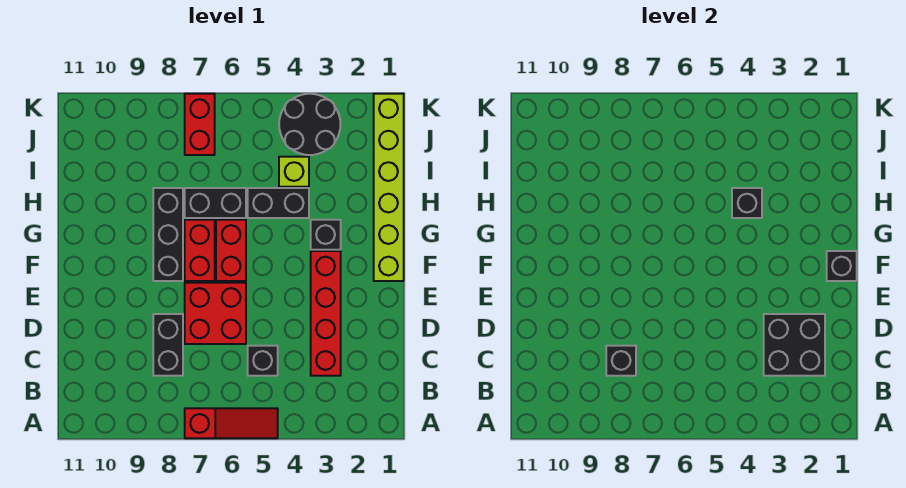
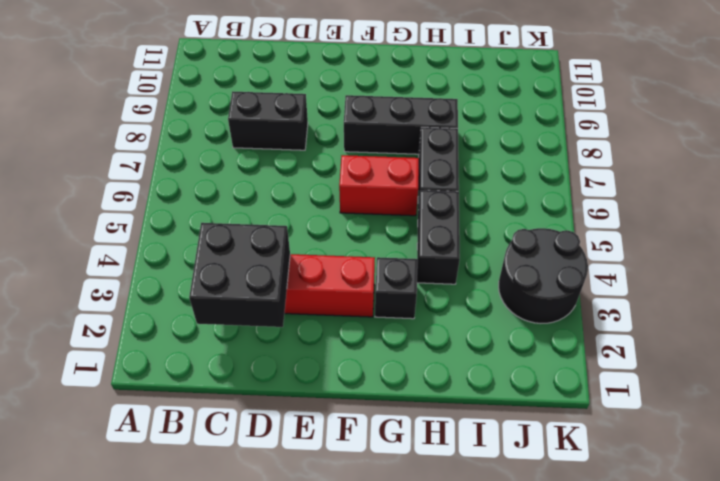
none -> red 1x3 slope [185,408,278,438]
none -> black 1x1 brick [248,346,278,376]
none -> red 2x2 brick [185,283,246,344]

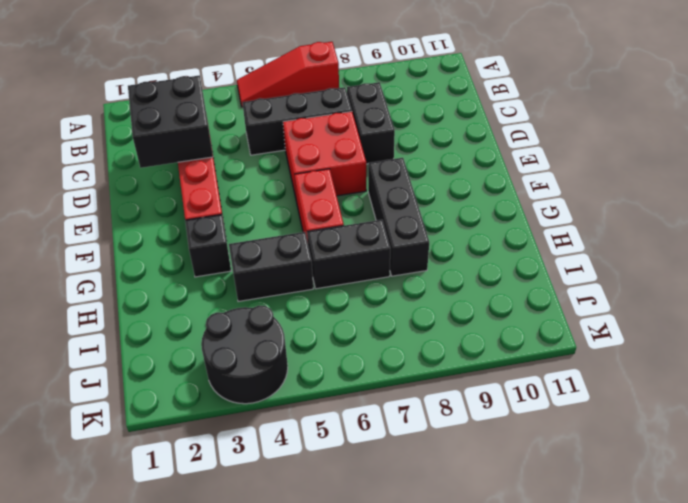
black 1x3 brick [242,87,352,155] -> black 1x1 brick [248,346,278,376]
none -> lime 1x6 brick [374,94,404,281]
none -> red 1x2 brick [185,220,215,281]
none -> lime 1x1 brick [279,157,309,187]

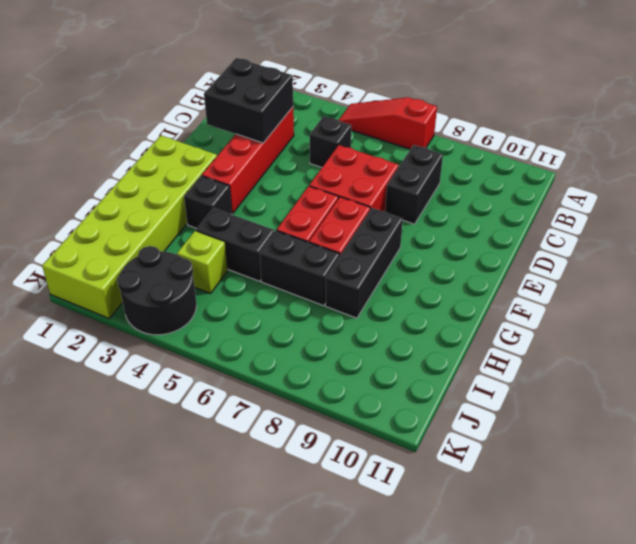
lime 2x6 brick [42,136,217,318] -> lime 1x6 brick [374,94,404,281]
none -> red 1x2 brick [185,94,215,155]
none -> black 1x1 brick [606,346,636,376]
none -> black 1x1 brick [827,251,857,281]

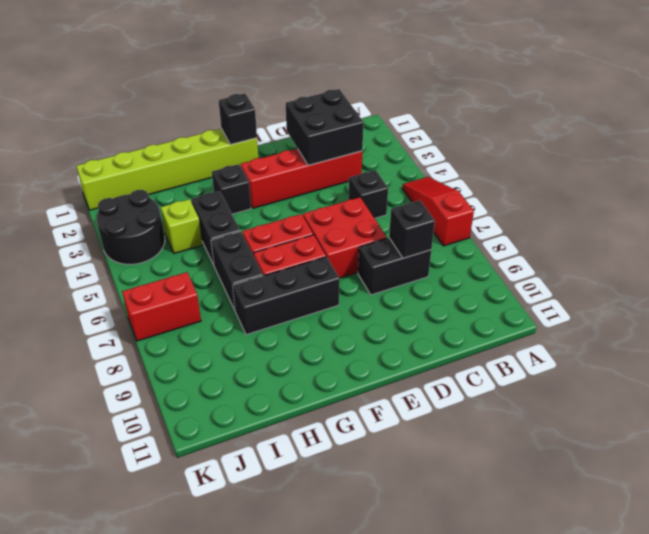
none -> black 1x1 brick [732,188,762,218]

